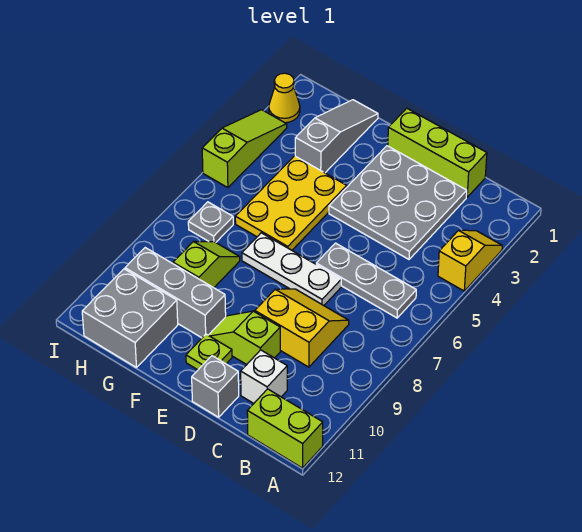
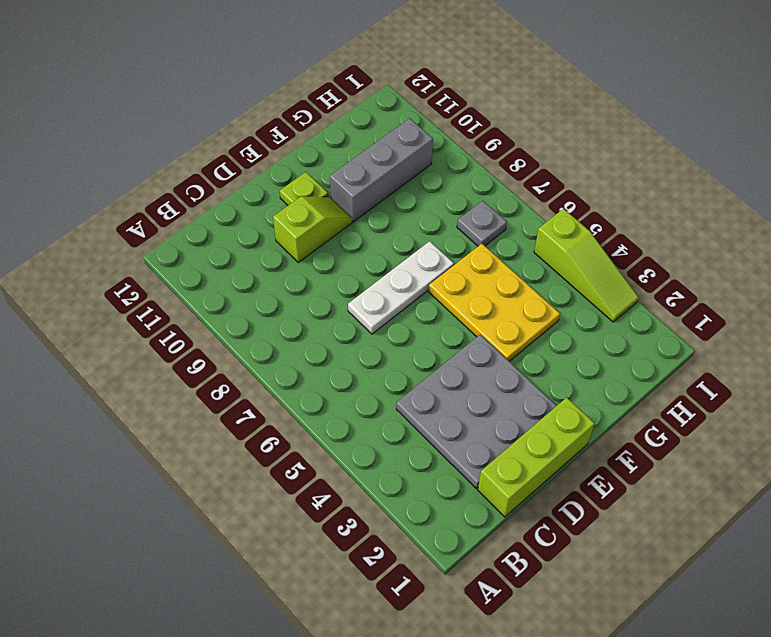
none -> yellow 1x2 slope [438,230,502,291]
none -> lime 1x2 brick [247,389,323,468]
none -> grey 1x3 plate [316,243,416,318]

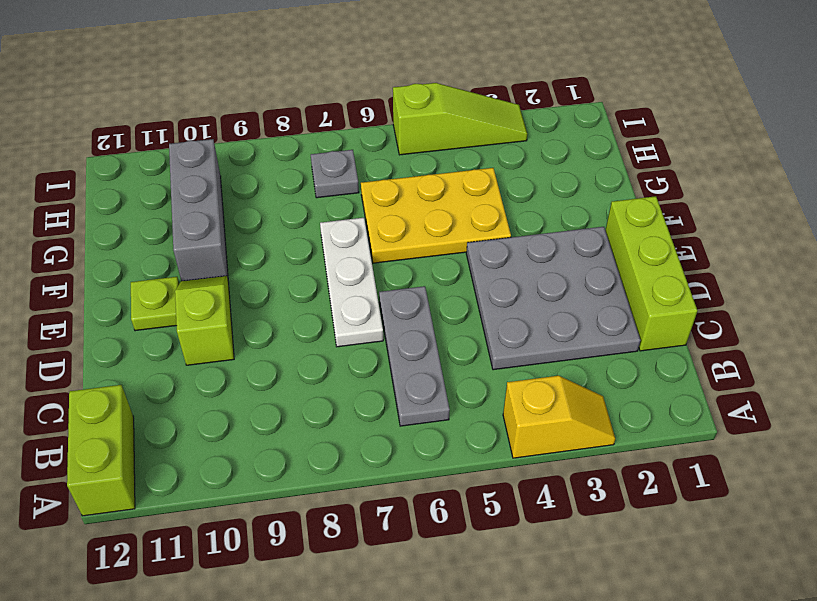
none -> yellow 2x2 slope [255,289,349,367]
none -> white 1x1 brick [241,350,287,403]
none -> grey 1x1 brick [192,356,239,417]

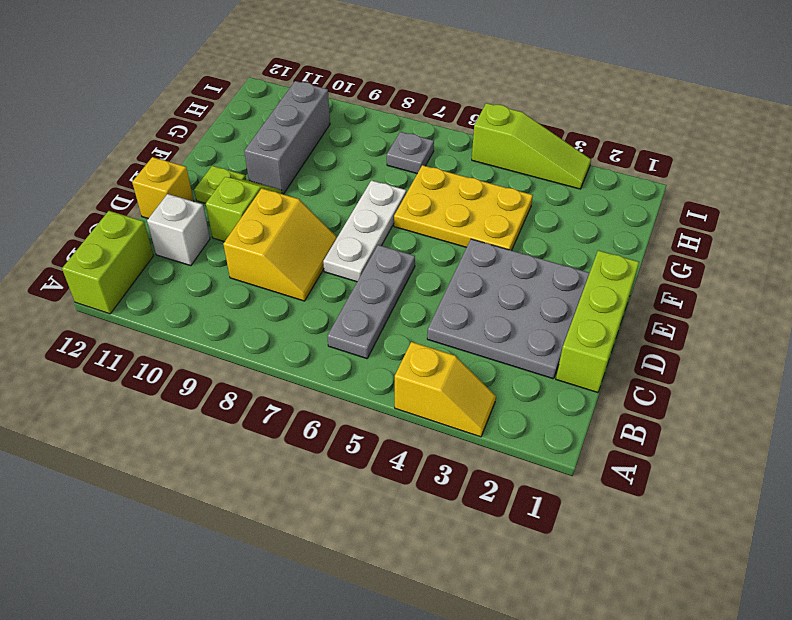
yellow 1x1 brick [132,157,194,218] -> grey 1x1 brick [192,356,239,417]
none -> grey 1x3 slope [295,100,378,173]
none -> lime 1x2 slope [173,241,240,288]
none -> grey 2x2 brick [82,269,178,368]

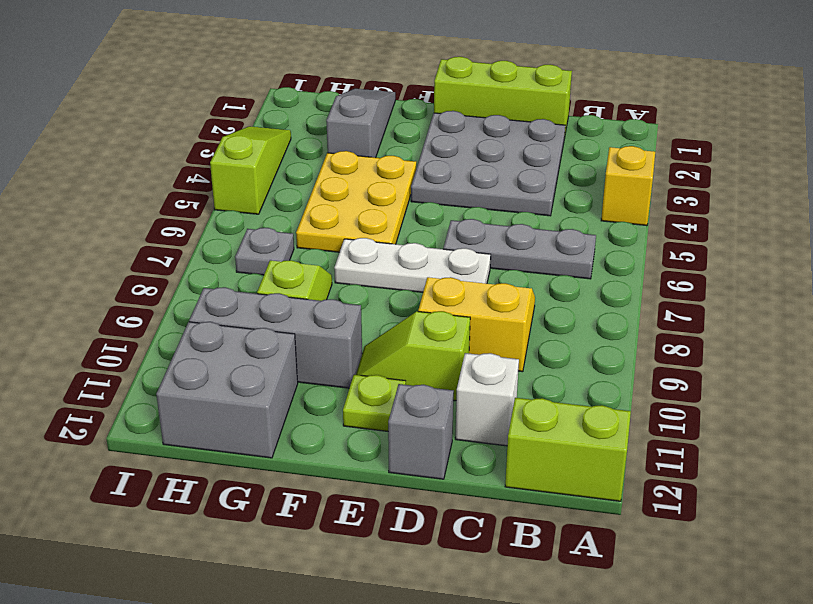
none -> yellow 1x1 cone [269,73,300,123]

